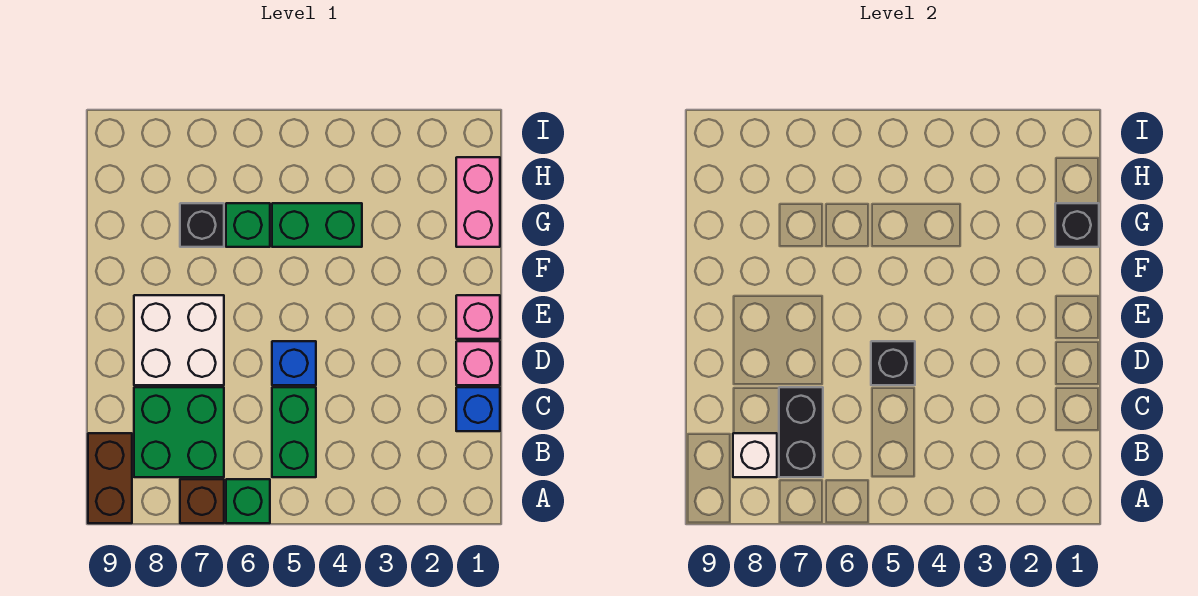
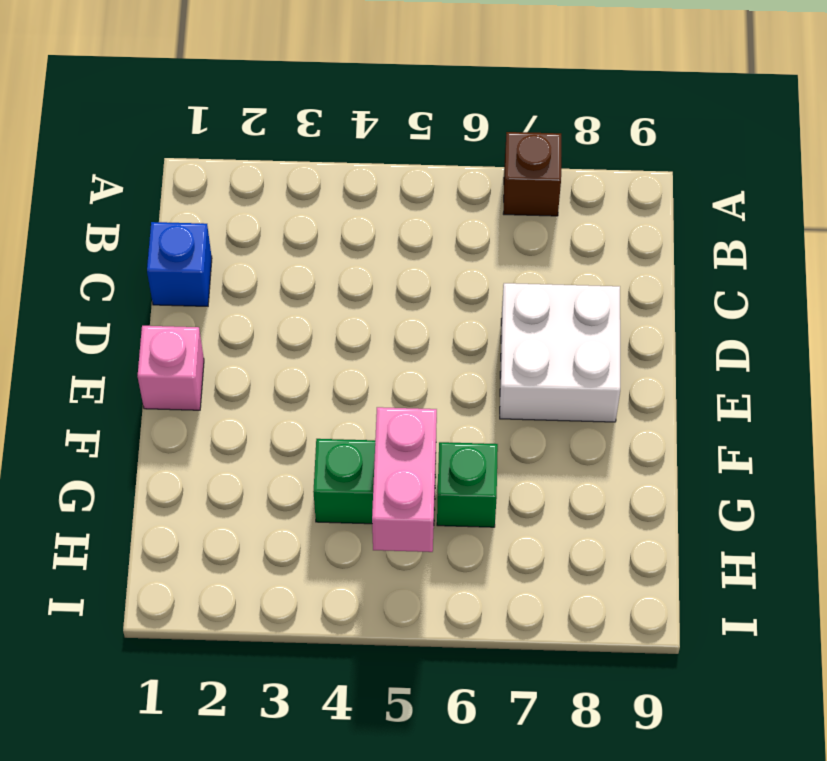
pink 1x2 brick [372,407,437,552] -> pink 1x2 brick moved to [456,157,500,247]
none -> green 1x1 brick [226,479,270,523]
none -> brown 1x2 brick [88,433,132,523]
none -> green 1x2 brick [272,387,316,477]

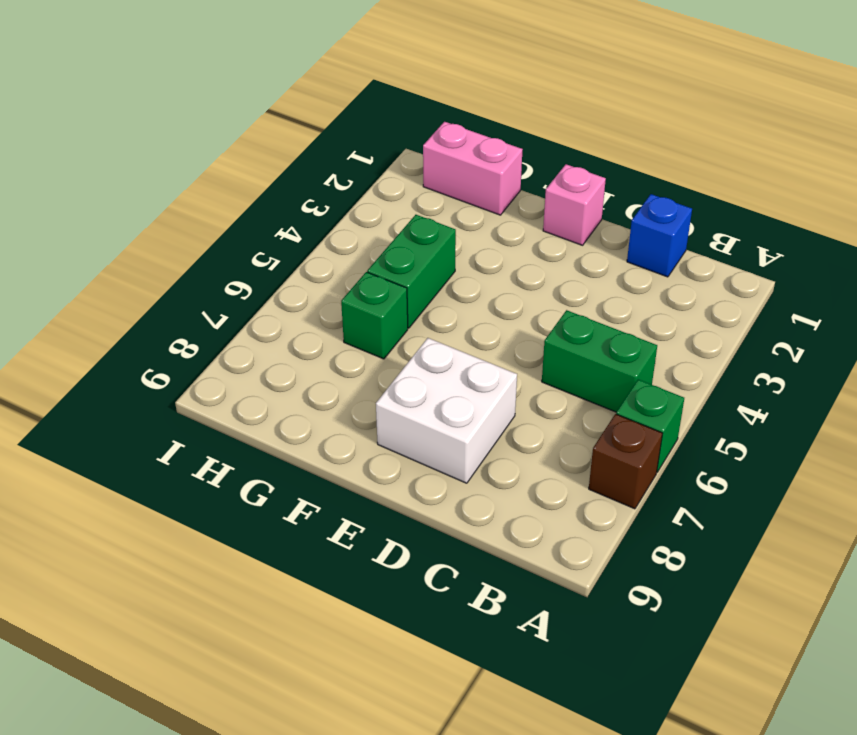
none -> brown 1x2 brick [88,433,132,523]
none -> green 2x2 brick [134,387,224,477]
none -> pink 1x1 brick [456,341,500,385]

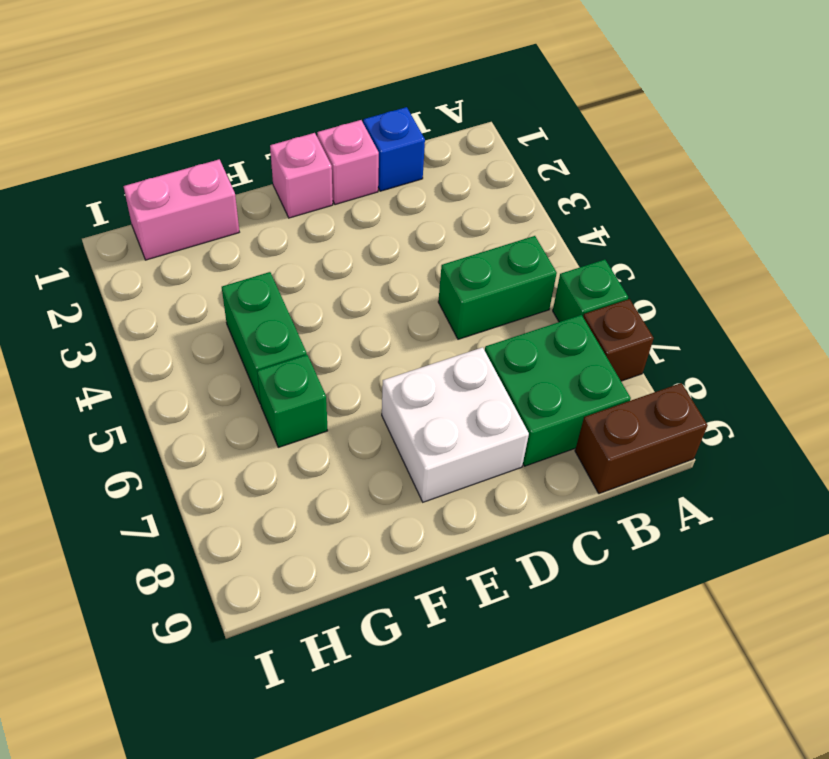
none -> blue 1x1 brick [272,341,316,385]
none -> black 1x1 brick [180,203,224,247]
none -> black 1x2 brick [779,387,823,477]

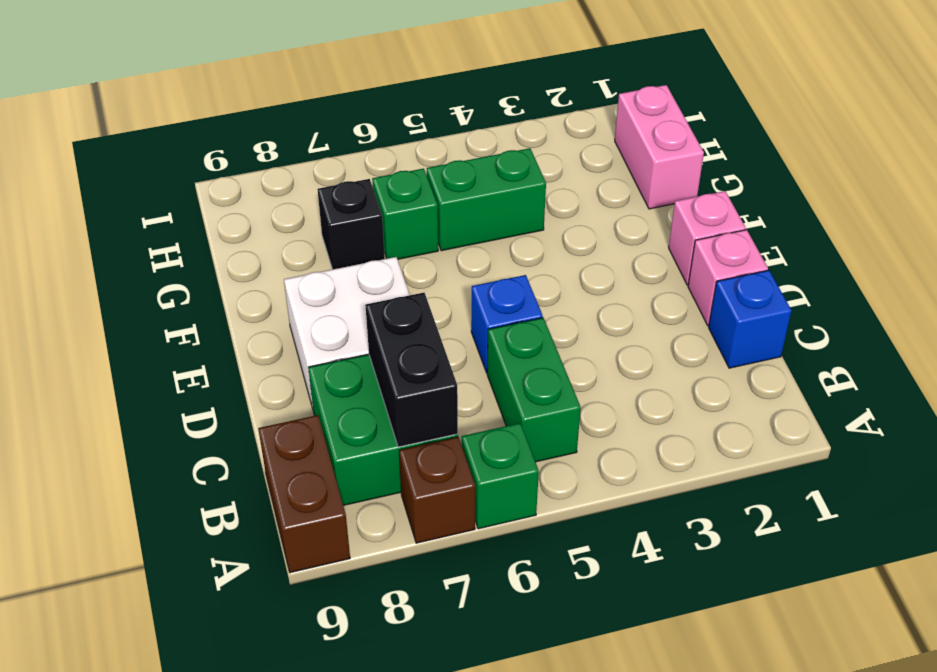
none -> white 1x1 brick [733,433,777,477]
none -> black 1x1 brick [871,341,915,385]
none -> black 1x1 brick [1055,203,1099,247]

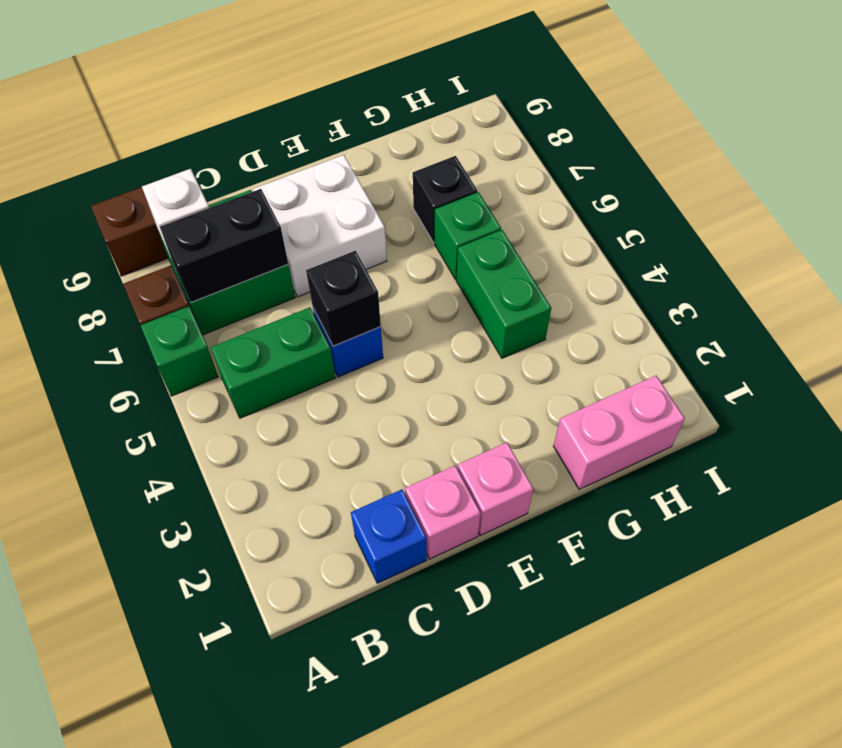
none -> black 1x1 brick [1055,203,1099,247]

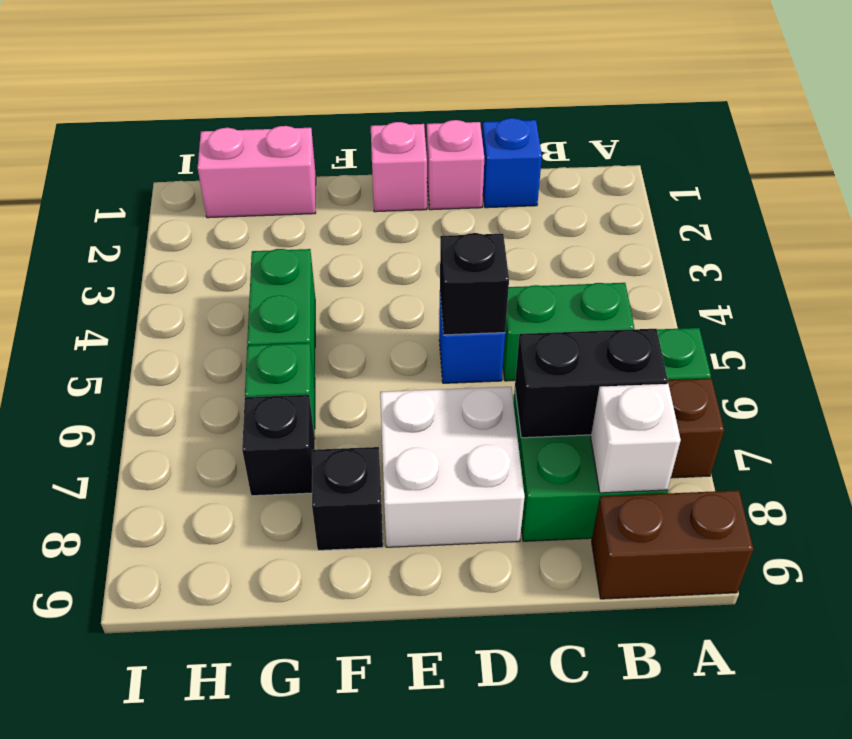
black 1x1 brick [312,447,383,550] -> black 1x1 brick moved to [1055,203,1099,247]

